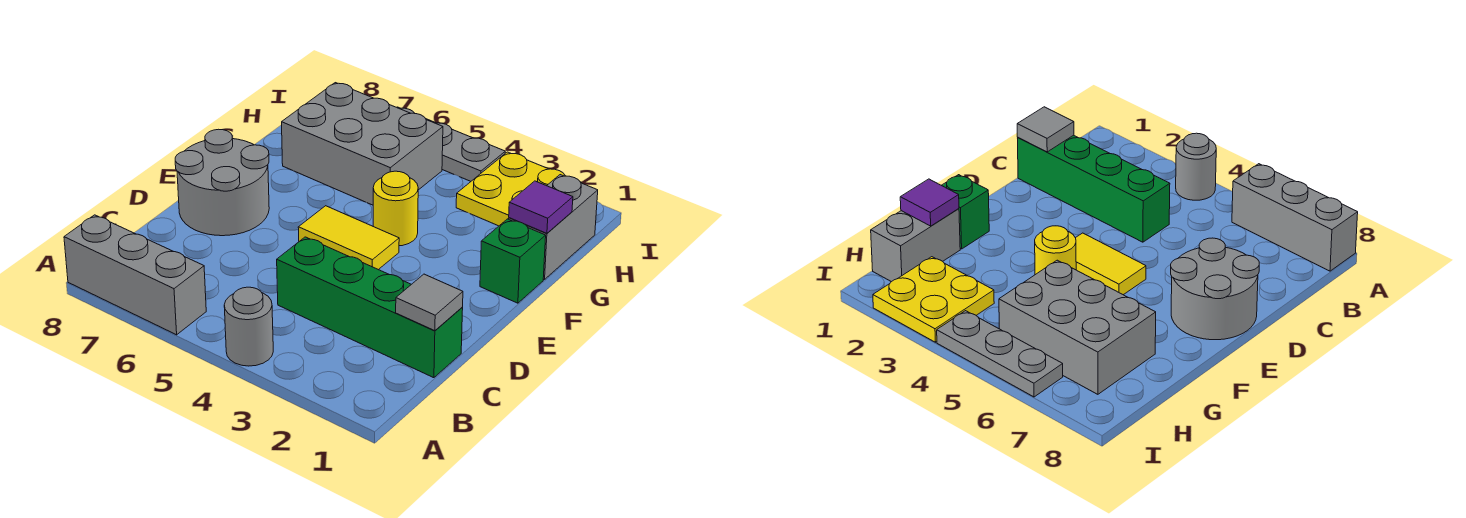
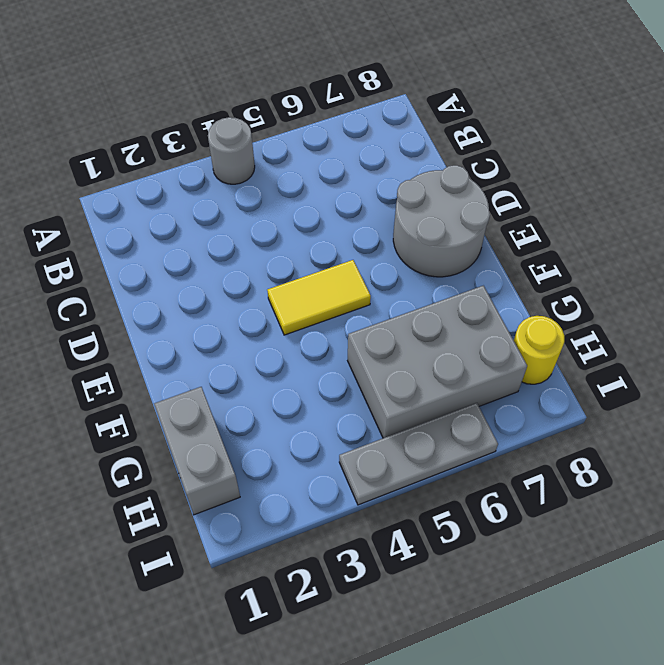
yellow 1x1 round brick [514,316,564,384] -> yellow 1x1 round brick moved to [373,171,418,246]
none -> grey 1x3 brick [64,215,206,335]
none -> green 1x4 brick [277,237,463,378]
none -> green 1x1 brick [480,219,546,303]

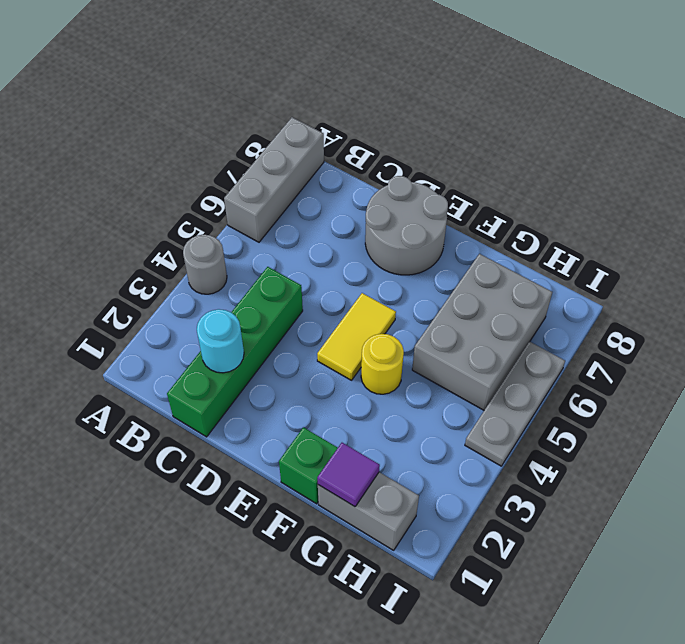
cyan 1x1 round brick [197,309,244,373] -> none
none -> yellow 2x2 plate [456,152,565,226]
none -> grey 1x1 tile [396,274,463,331]

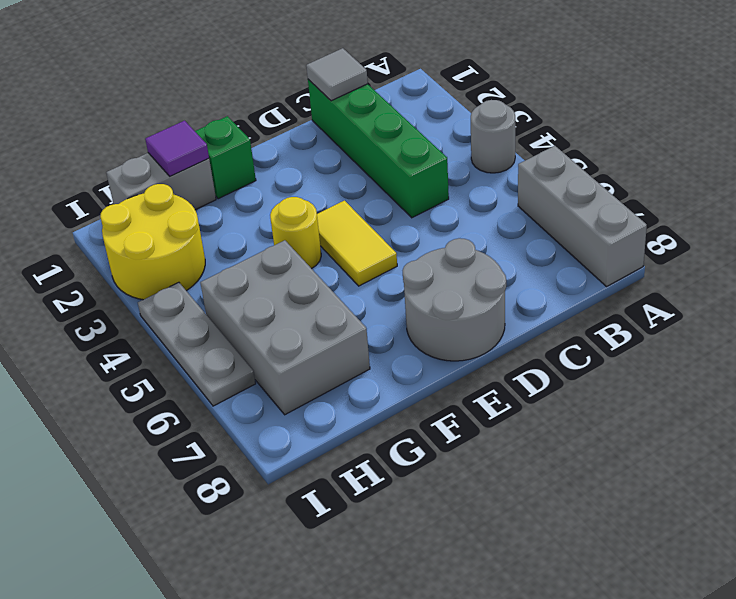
yellow 2x2 round brick [100,184,205,300] -> yellow 2x2 plate [456,152,565,226]

